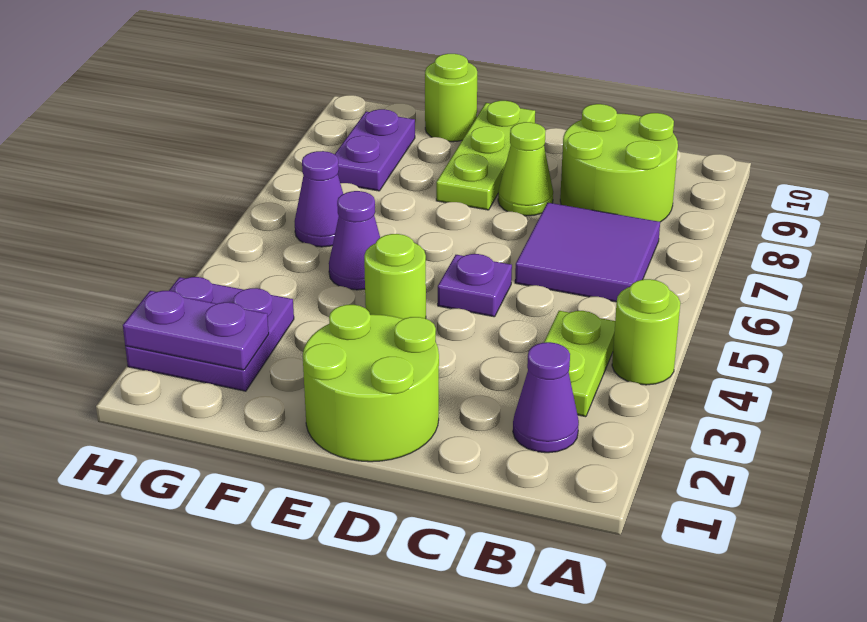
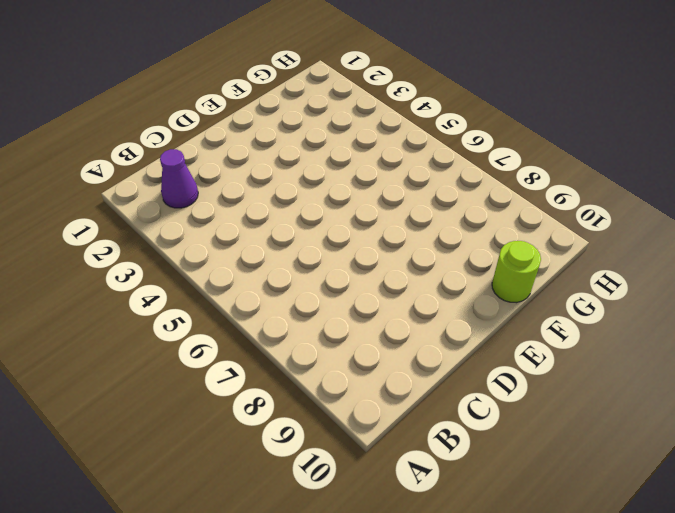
none -> lime 1x1 round brick [612,279,680,385]
none -> lime 1x2 plate [544,311,615,417]
none -> purple 2x2 tile [515,203,660,302]

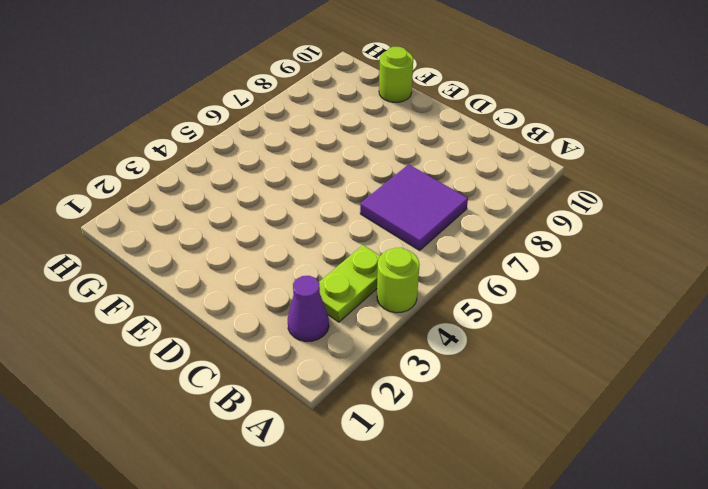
none -> lime 2x2 round brick [560,104,678,222]
none -> lime 2x2 round brick [303,305,439,462]
none -> purple 1x1 plate [438,254,512,317]

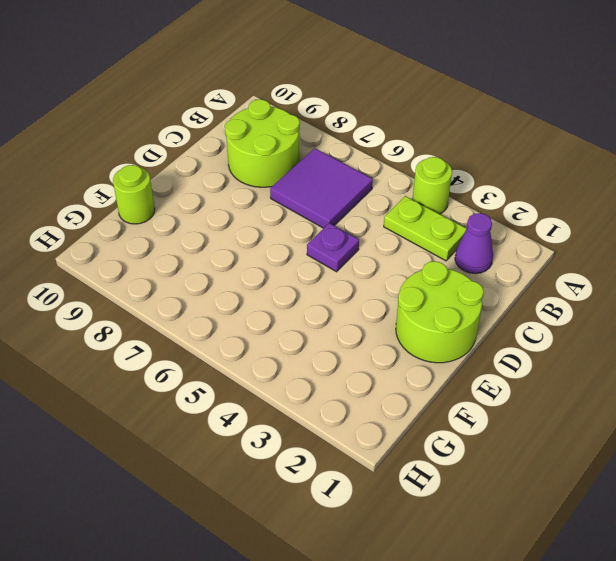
none -> lime 1x1 cone [498,122,553,216]
none -> lime 1x1 round brick [364,234,426,319]
none -> lime 1x3 plate [436,101,535,210]

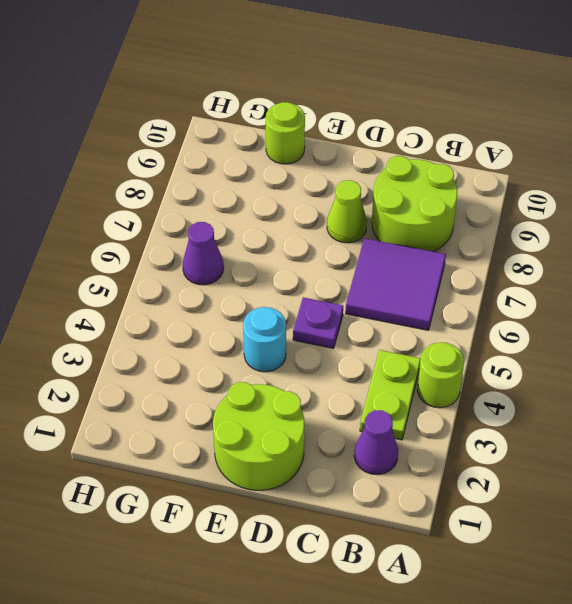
cyan 1x1 round brick [243,307,286,372] -> lime 1x1 round brick [364,234,426,319]
none -> lime 1x3 plate [436,101,535,210]
none -> purple 1x1 cone [329,191,380,290]
none -> purple 2x2 plate [125,277,294,391]

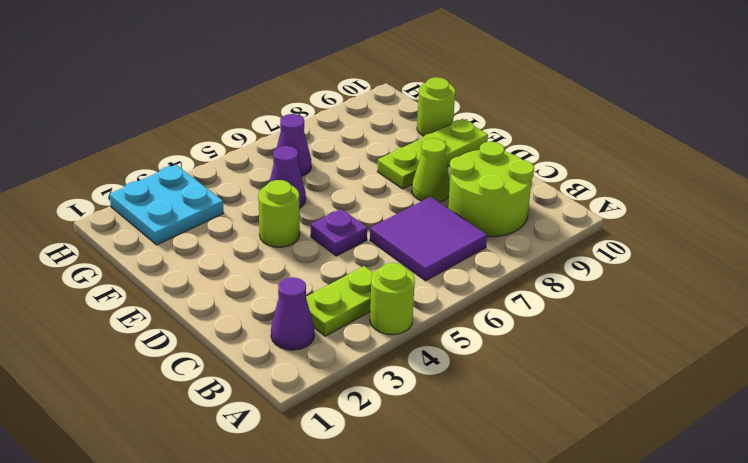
cyan 2x2 plate [109,165,224,245] -> purple 2x2 plate [125,277,294,391]
none -> lime 2x2 round brick [303,305,439,462]
none -> purple 1x2 plate [335,109,415,191]
none -> purple 1x2 plate [123,291,269,370]

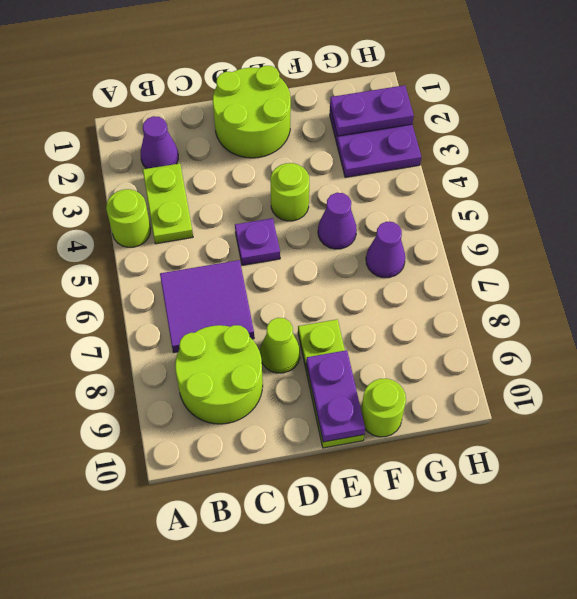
purple 1x2 plate [306,350,365,442] -> purple 1x2 plate moved to [335,109,415,191]

